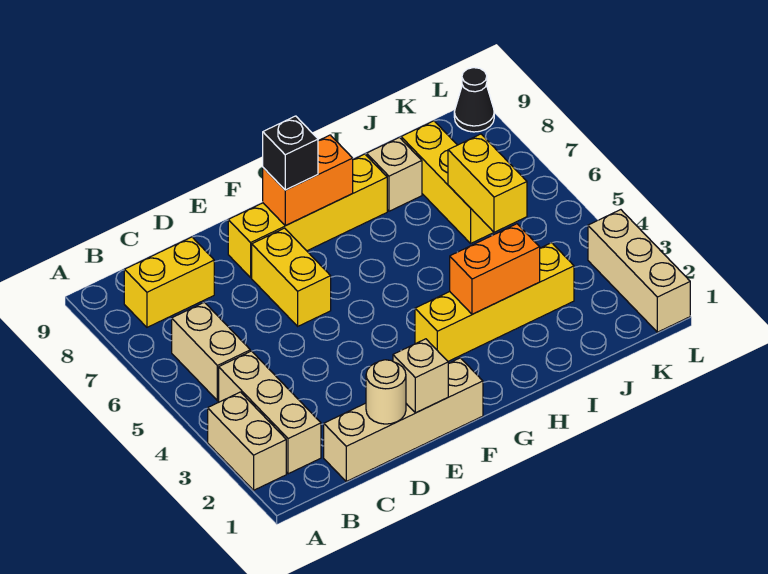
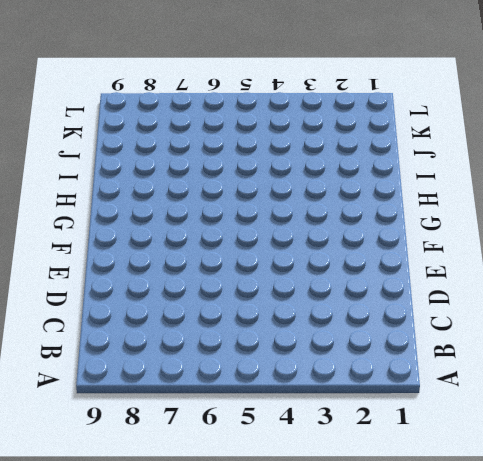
none -> tan 1x2 brick [208,392,286,490]
none -> tan 1x3 brick [219,351,321,474]
none -> tan 1x2 brick [172,302,250,401]

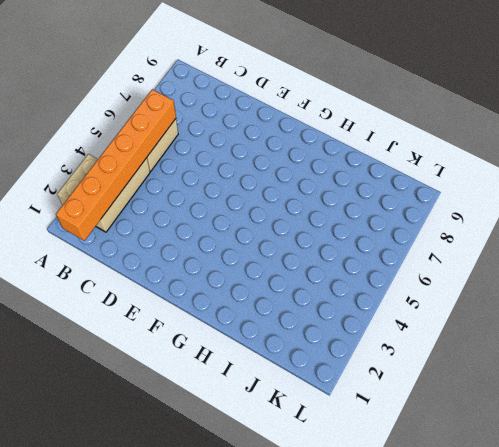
orange 1x6 brick [56,89,176,241] -> none
none -> yellow 1x2 brick [124,237,214,327]
none -> tan 1x4 brick [324,358,483,481]
none -> yellow 1x2 brick [252,228,331,326]

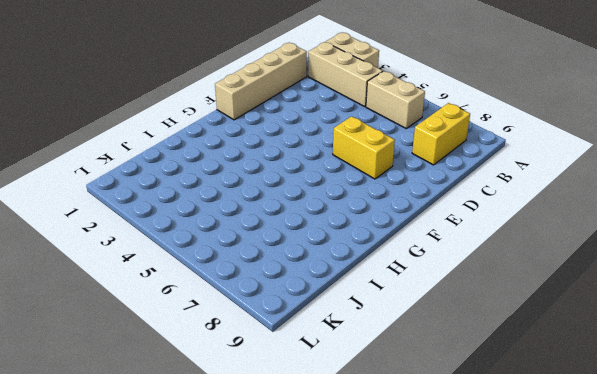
none -> yellow 1x4 brick [228,154,387,278]
none -> yellow 1x4 brick [415,243,574,361]
none -> tan 1x1 brick [367,137,422,211]

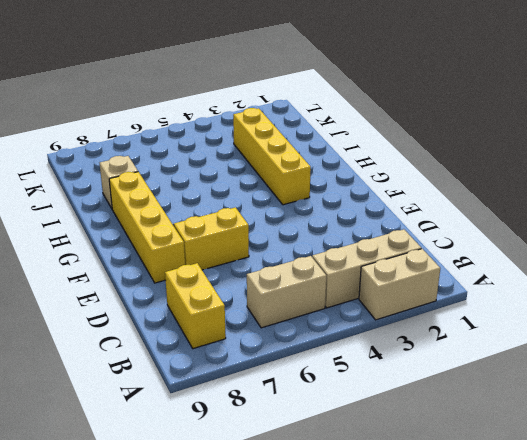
none -> tan 1x4 brick [324,358,483,481]
none -> yellow 1x3 brick [401,121,494,243]
none -> tan 1x3 brick [588,210,690,332]

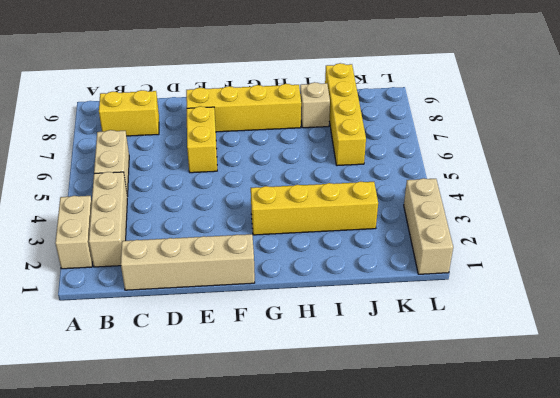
yellow 1x4 brick [325,63,366,166] -> yellow 1x3 brick [401,121,494,243]
none -> black 1x1 cone [454,68,494,132]
none -> tan 1x1 round brick [366,360,406,424]
none -> tan 1x1 brick [393,339,448,413]

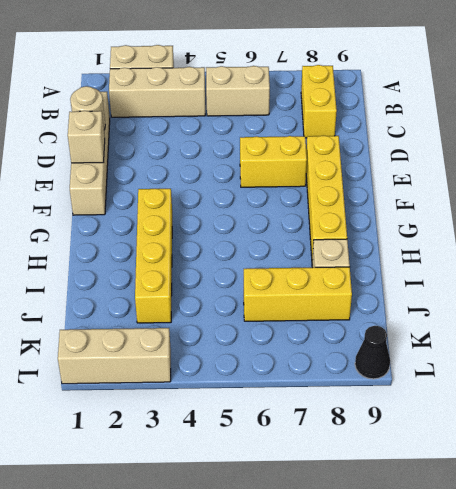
none -> orange 1x2 brick [263,135,353,226]
none -> orange 1x2 brick [450,224,540,314]
none -> yellow 1x2 brick [448,134,527,232]

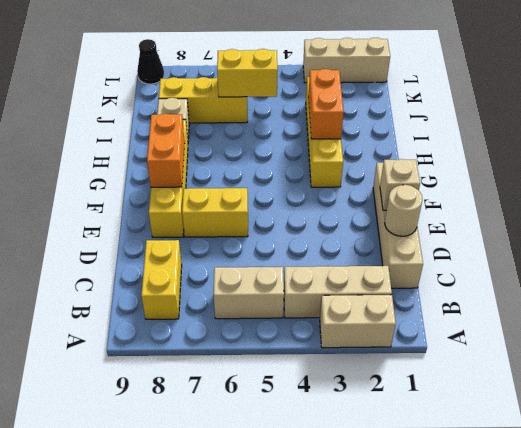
none -> black 1x1 brick [263,116,318,190]

